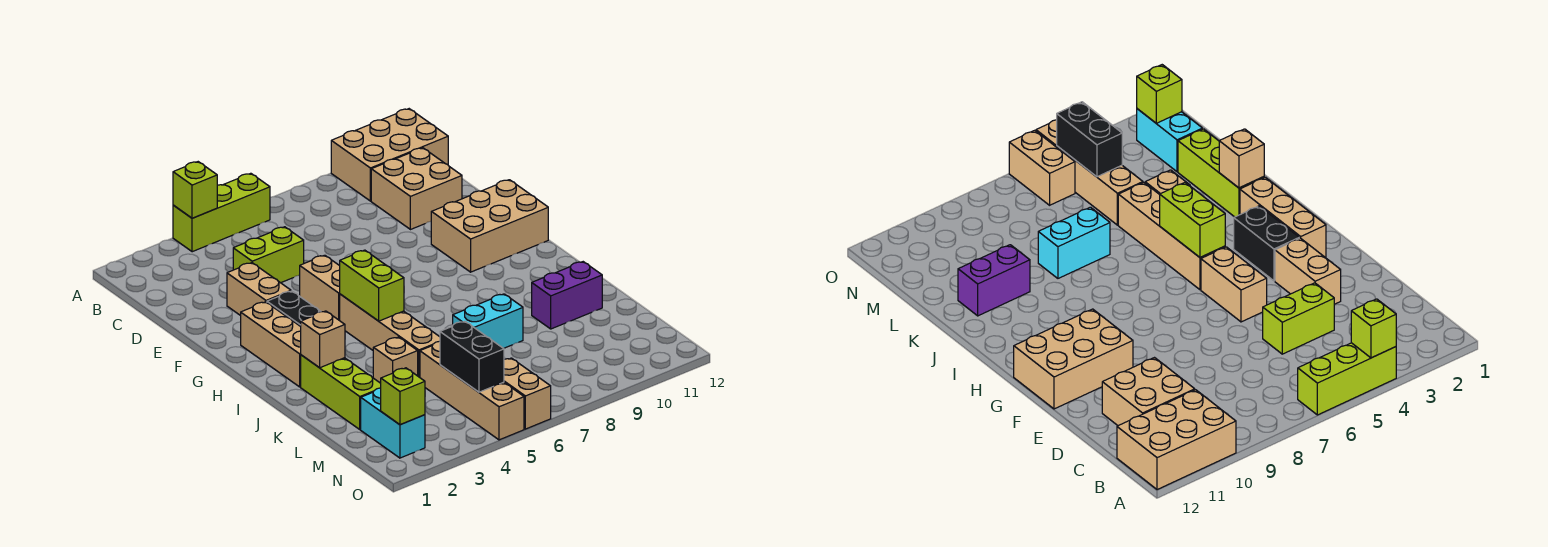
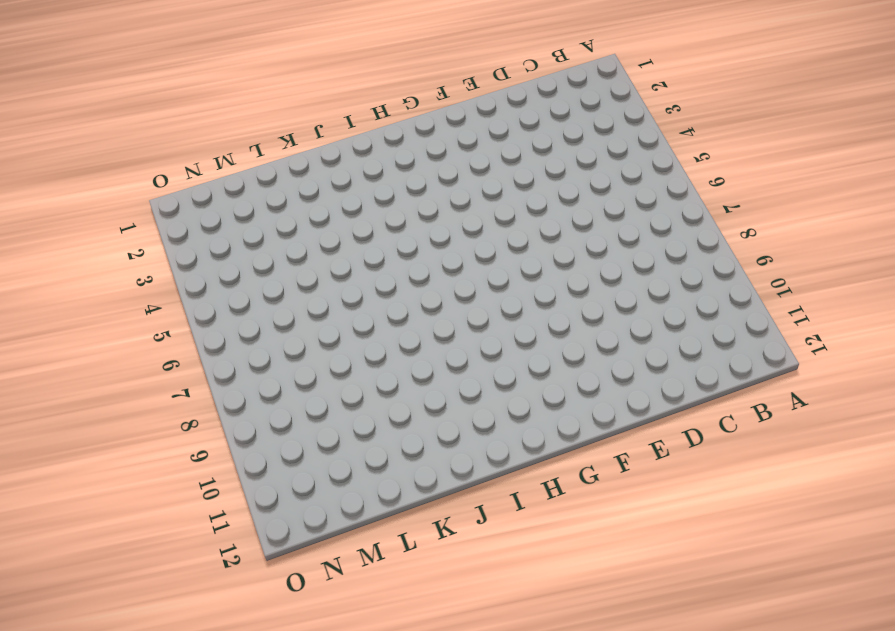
none -> lime 1x3 brick [173,173,270,252]
none -> tan 2x3 brick [331,109,448,201]
none -> tan 2x2 brick [371,148,462,230]

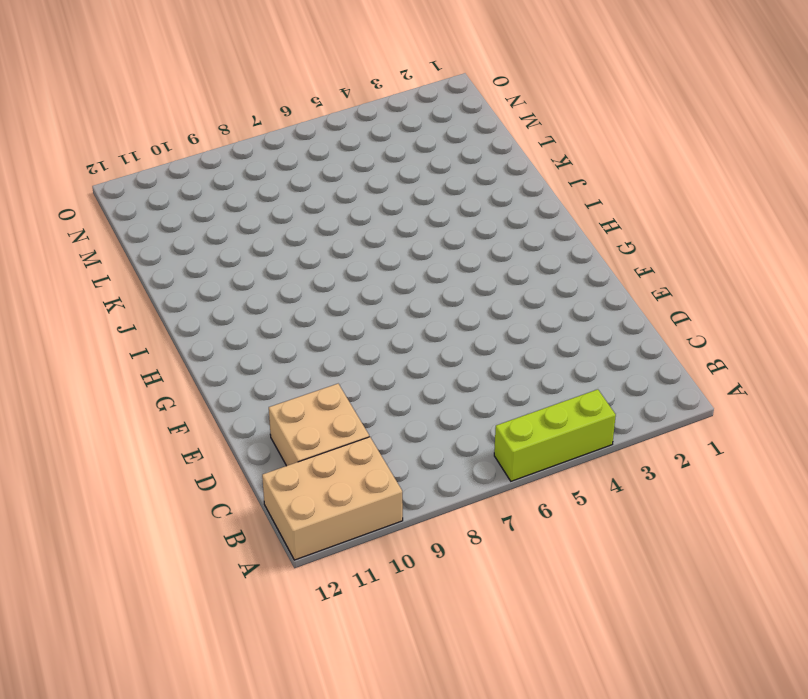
none -> lime 1x2 brick [233,227,304,283]
none -> tan 1x2 brick [227,263,291,316]
none -> tan 1x2 brick [300,255,340,321]

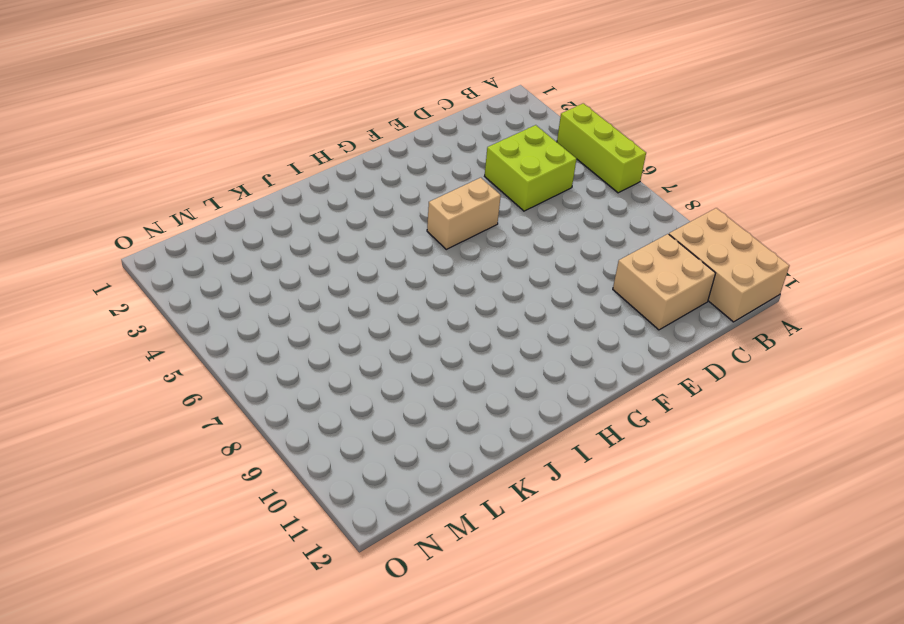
lime 2x2 brick [485,125,576,211] -> lime 1x2 brick [233,227,304,283]
none -> tan 1x2 brick [227,263,291,316]
none -> tan 2x3 brick [431,180,548,272]
none -> tan 1x3 brick [241,302,301,387]

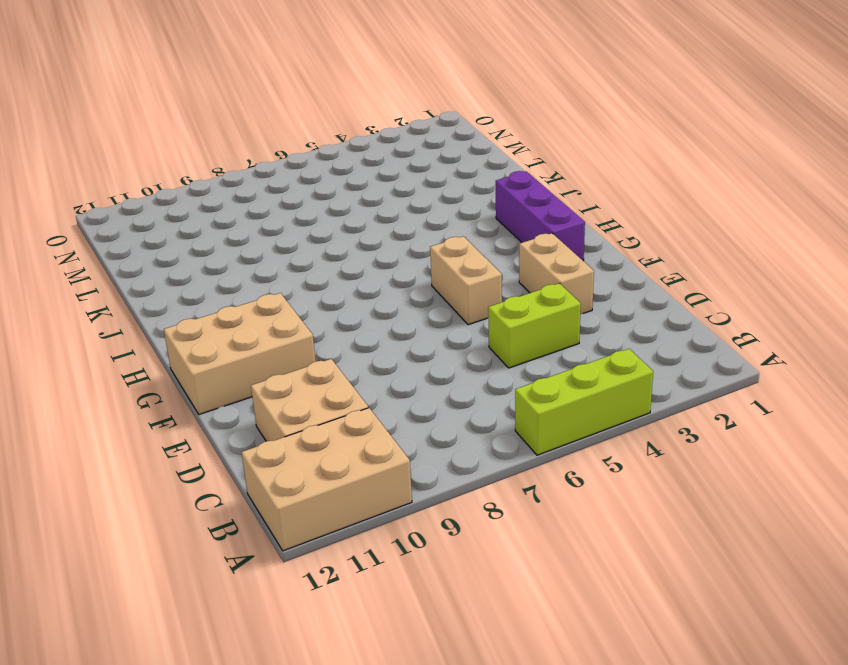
purple 1x3 brick [496,171,585,260] -> tan 1x3 brick [241,302,301,387]
none -> black 1x2 brick [267,291,321,326]
none -> tan 1x4 brick [340,294,440,377]
none -> lime 1x3 brick [301,355,381,430]

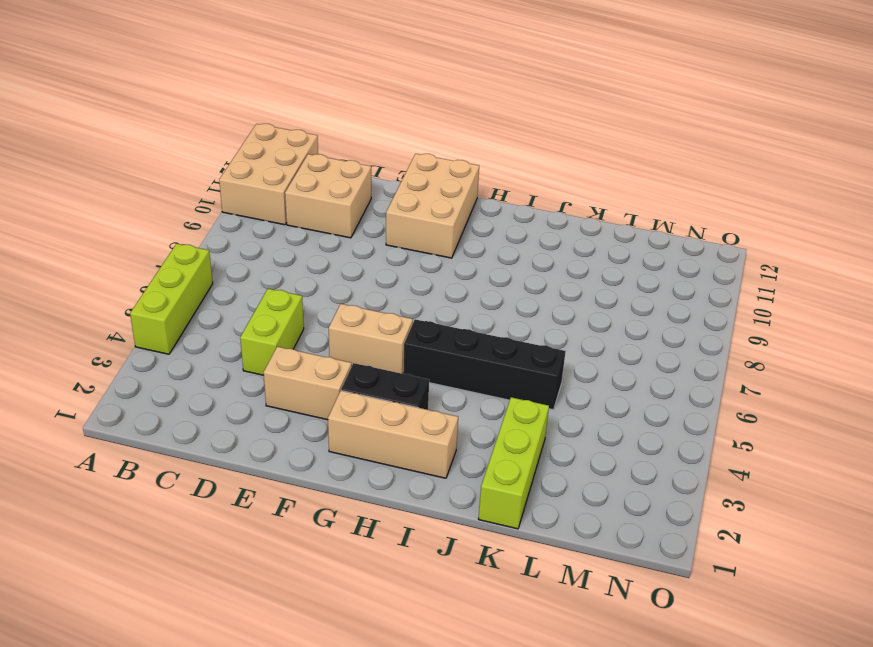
black 1x4 brick [404,319,566,410] -> tan 1x4 brick [340,294,440,377]
lime 1x3 brick [479,397,549,529] -> lime 1x3 brick turned to [301,355,381,430]
none -> tan 1x1 brick [373,337,418,383]
none -> cyan 1x2 brick [453,294,523,348]
none -> purple 1x2 brick [532,262,602,329]

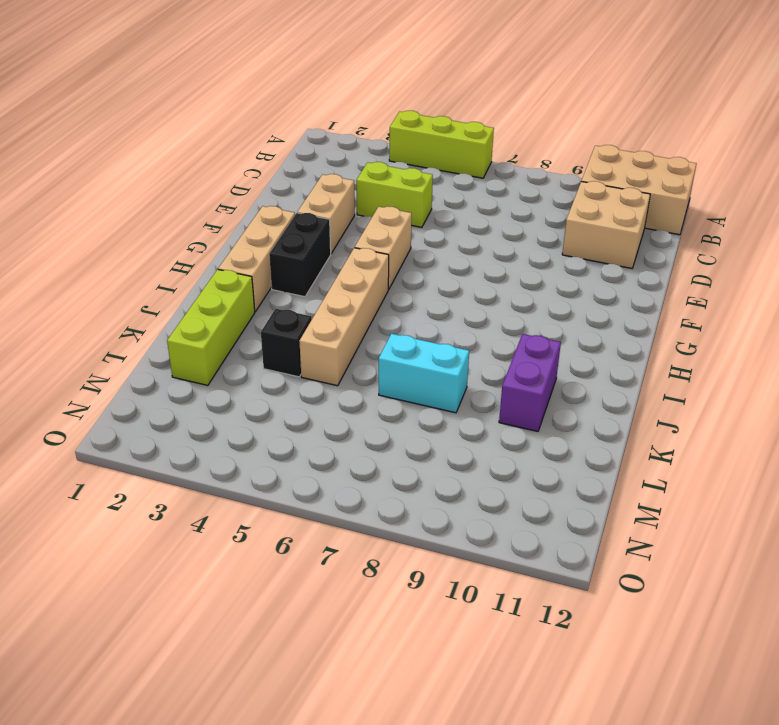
purple 1x2 brick [499,334,561,431] -> purple 1x2 brick turned to [532,262,602,329]
black 1x1 brick [261,309,312,377] -> tan 1x1 brick [373,337,418,383]
none -> tan 2x3 brick [431,180,548,272]
none -> tan 1x4 brick [420,341,524,440]
none -> cyan 1x2 brick [361,388,425,458]

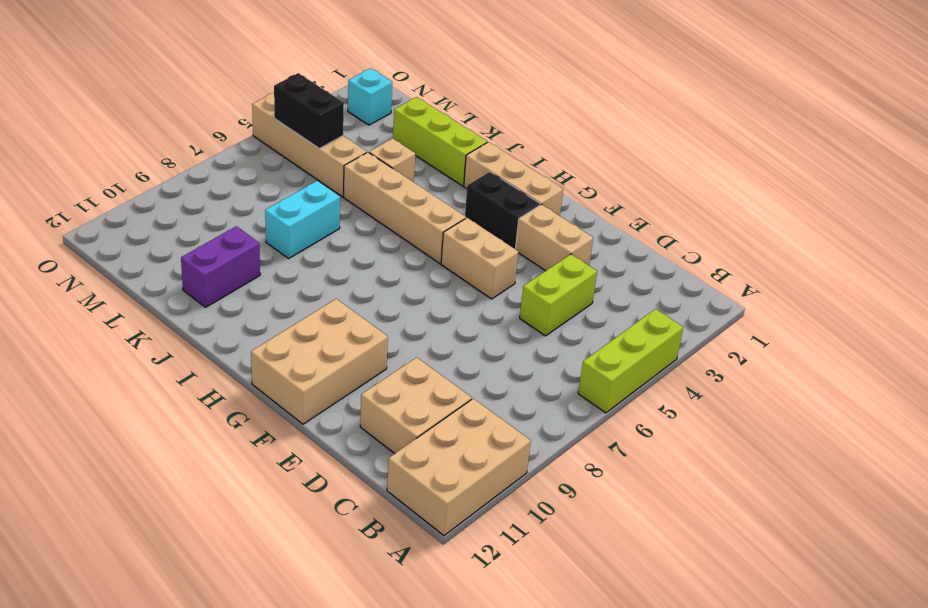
cyan 1x1 brick [348,68,392,125] -> cyan 1x2 brick [361,388,425,458]
none -> tan 1x2 brick [504,358,551,429]
none -> lime 1x1 brick [173,162,217,218]
none -> lime 1x2 brick [340,250,404,321]

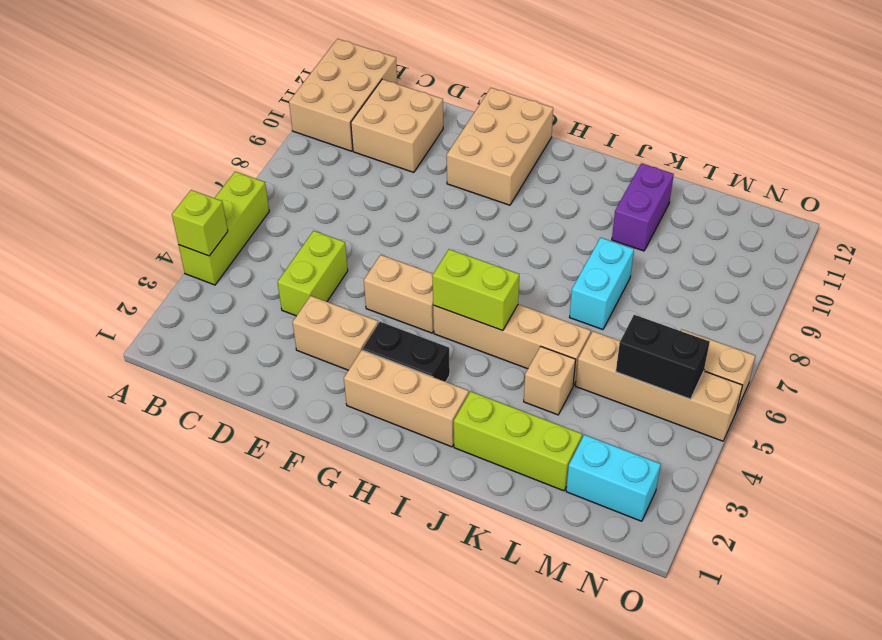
none -> tan 1x1 brick [301,311,345,368]
none -> lime 1x1 brick [381,368,425,425]

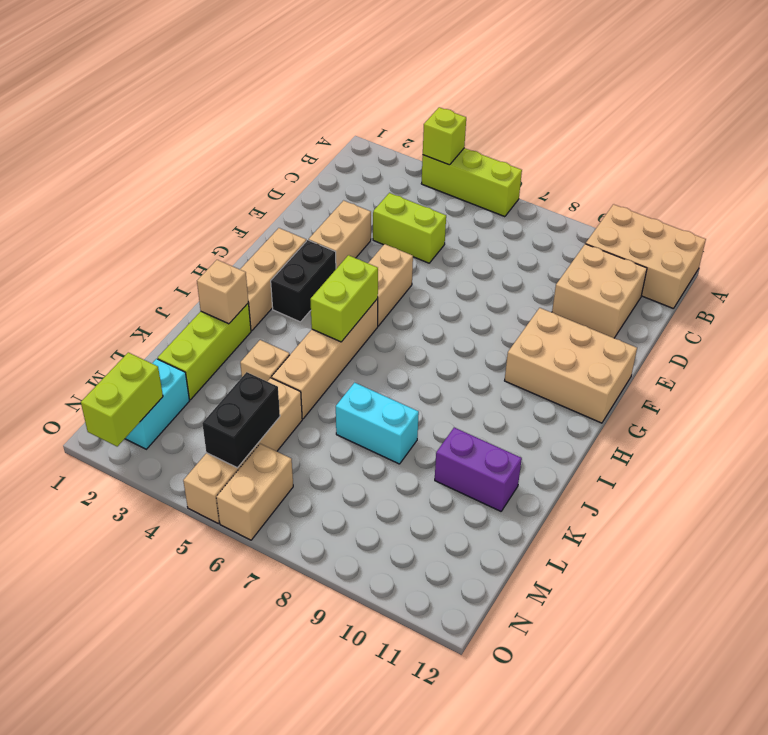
lime 1x2 brick [81,352,163,446] -> lime 1x1 brick [381,368,425,425]

